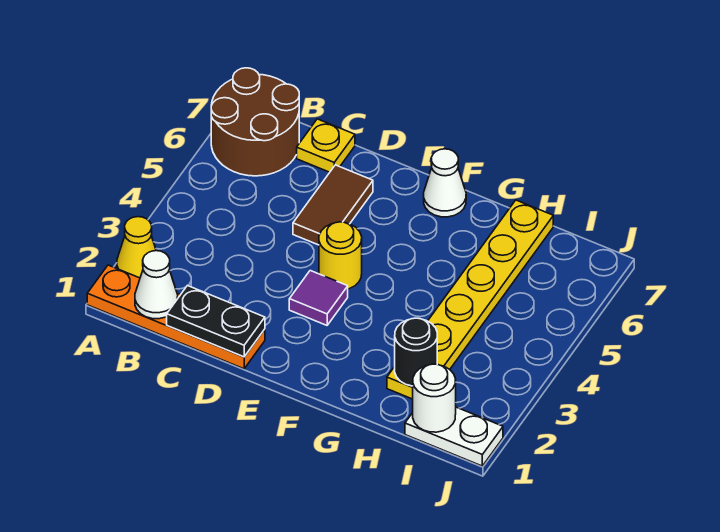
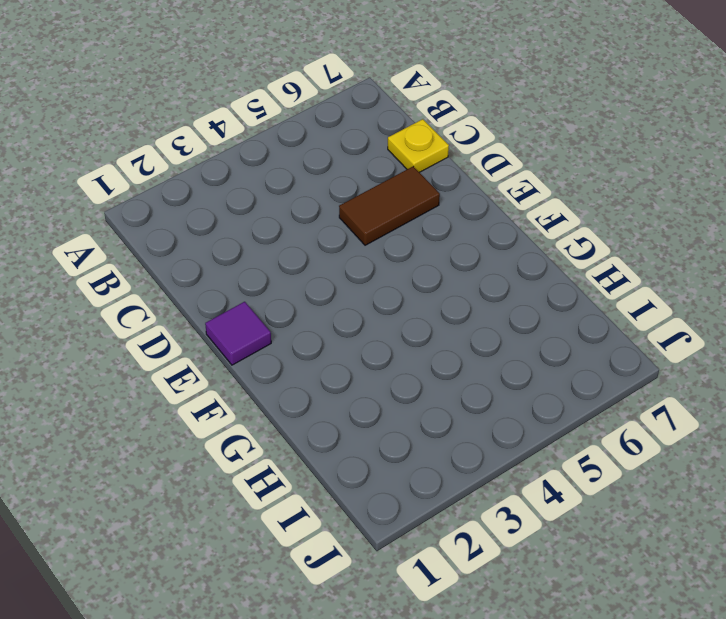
purple 1x1 tile [205,302,271,365] -> purple 1x1 tile moved to [289,271,348,325]
none -> orange 1x4 plate [87,265,265,369]
none -> yellow 1x1 cone [117,217,156,278]
none -> brown 2x2 round brick [211,68,299,176]

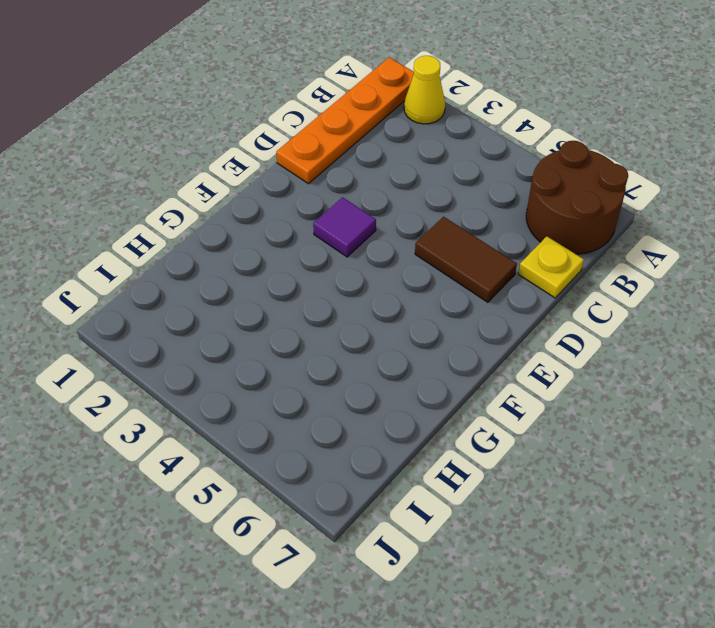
none -> yellow 1x1 round brick [319,222,362,289]
none -> white 1x1 cone [424,149,466,217]
none -> yellow 1x6 plate [387,200,553,399]

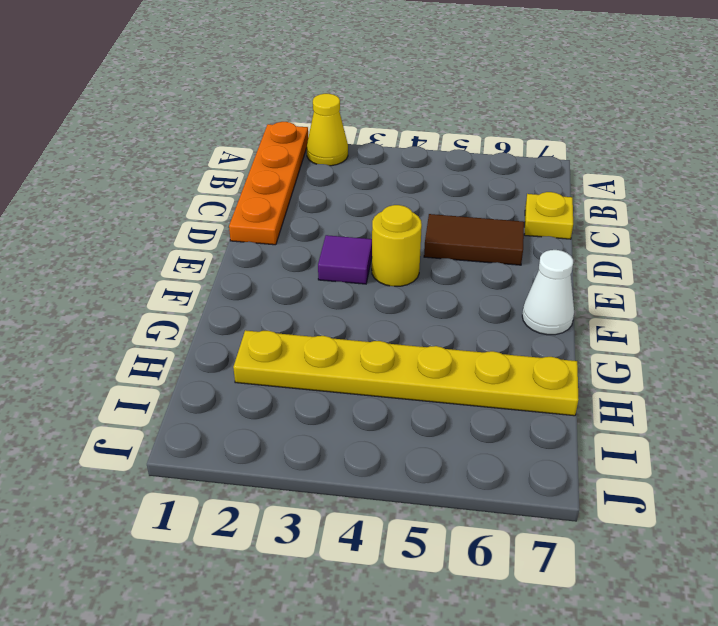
none -> brown 2x2 round brick [211,68,299,176]
none -> white 1x2 plate [405,407,503,466]
none -> white 1x1 cone [135,251,178,319]

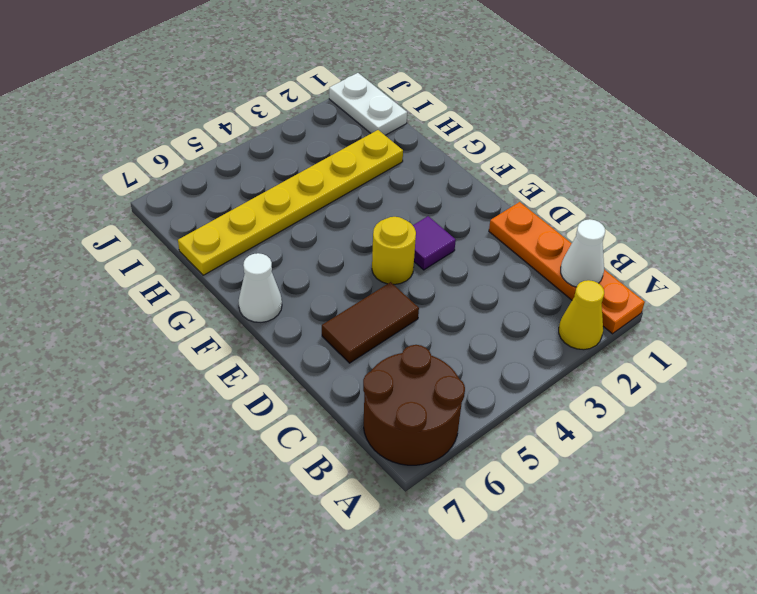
none -> yellow 1x1 plate [297,119,355,172]
none -> black 1x2 plate [167,286,265,357]
none -> black 1x1 round brick [395,318,437,386]

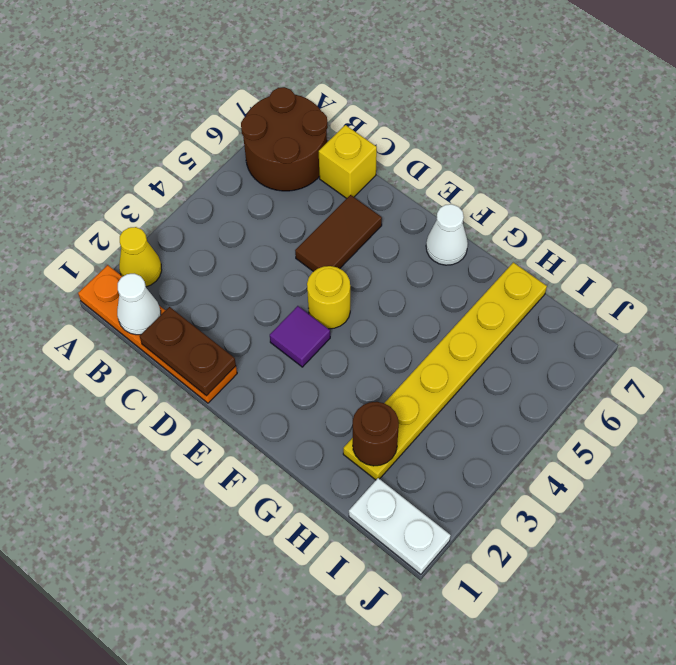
brown 1x2 plate [140,307,236,396] -> black 1x2 plate [167,286,265,357]
yellow 1x1 brick [319,125,377,198] -> yellow 1x1 plate [297,119,355,172]
brown 1x1 round brick [353,402,399,466] -> black 1x1 round brick [395,318,437,386]
none -> white 1x1 round brick [413,364,456,432]

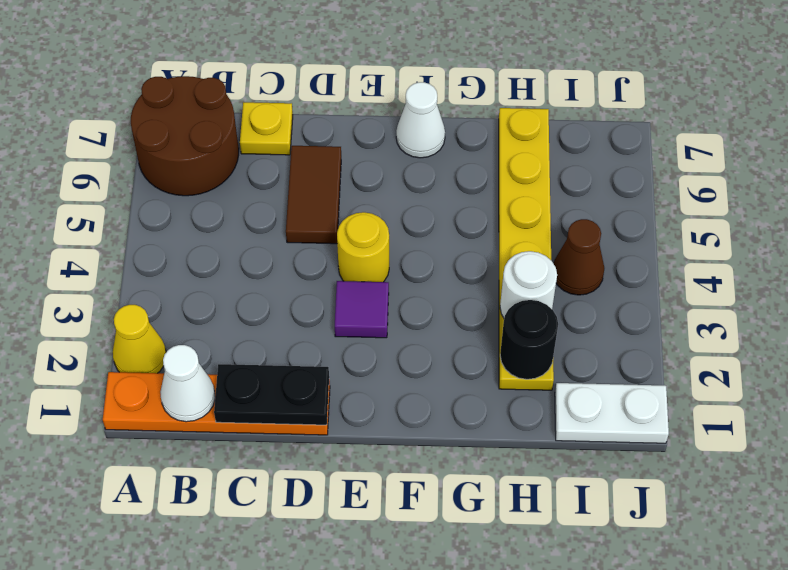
white 1x1 round brick [500,251,557,318] -> white 1x1 round brick moved to [413,364,456,432]
brown 1x1 cone [554,219,604,295] -> none

